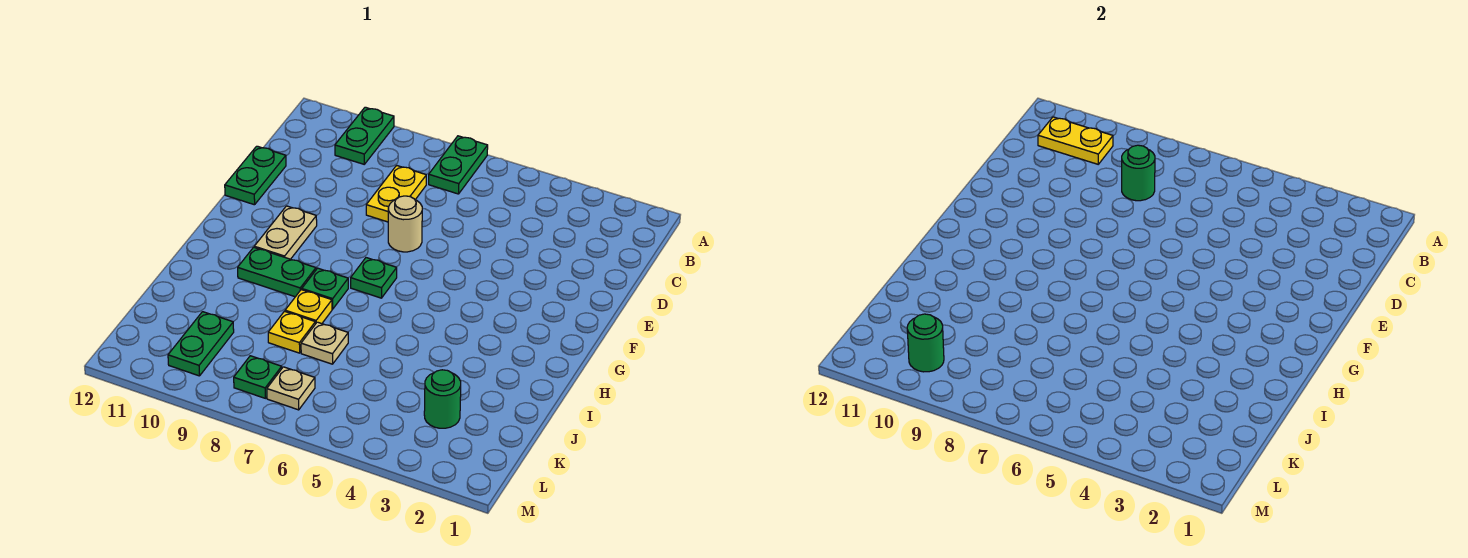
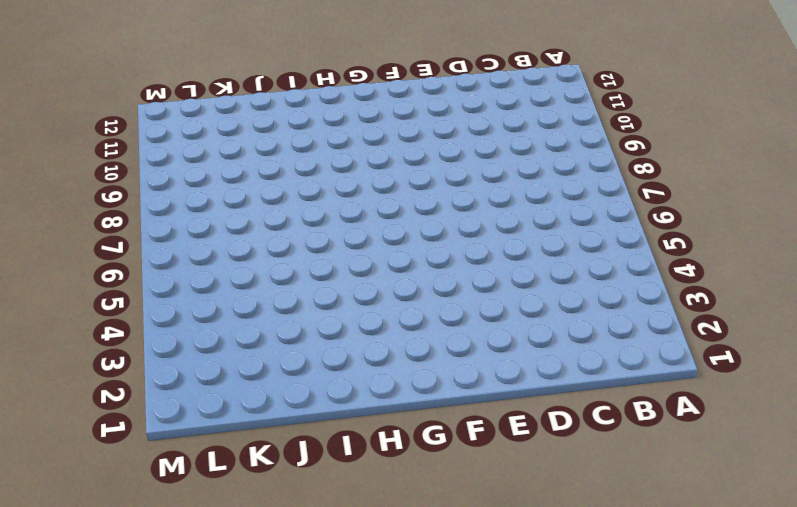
none -> green 1x2 plate [429,136,488,194]
none -> green 1x2 plate [335,107,394,164]
none -> yellow 1x2 plate [366,165,426,222]

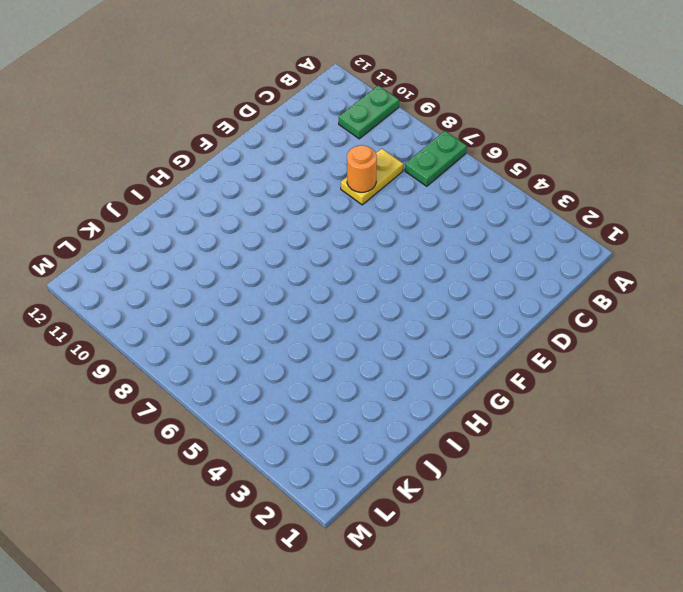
orange 1x1 round brick [347,145,377,192] -> none
none -> green 1x2 plate [225,146,286,205]
none -> tan 1x1 round brick [388,196,422,252]
none -> tan 1x2 plate [254,206,317,259]

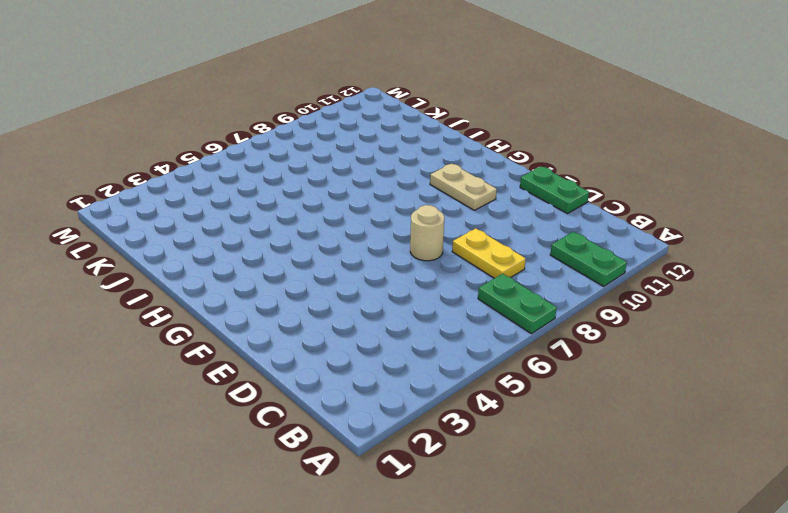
none -> green 1x1 plate [351,258,397,298]
none -> green 1x1 plate [302,268,348,309]
none -> green 1x2 plate [238,247,316,297]

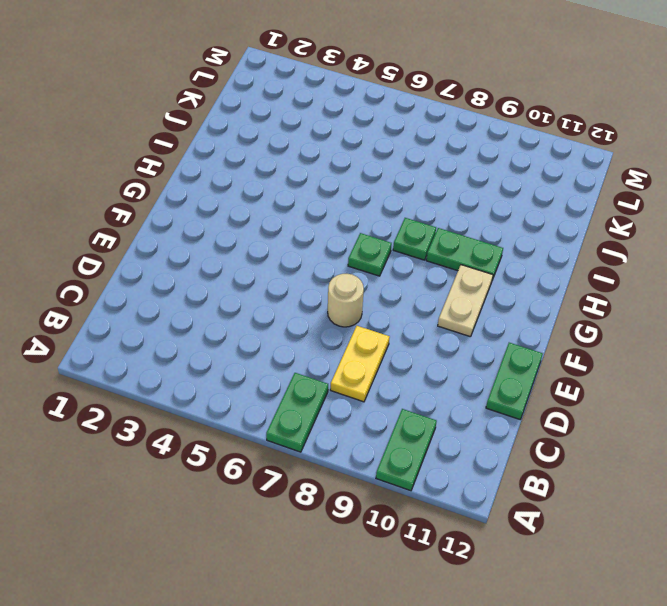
none -> yellow 1x1 plate [285,290,332,324]
none -> tan 1x1 plate [301,322,348,364]
none -> yellow 1x1 plate [268,311,315,353]

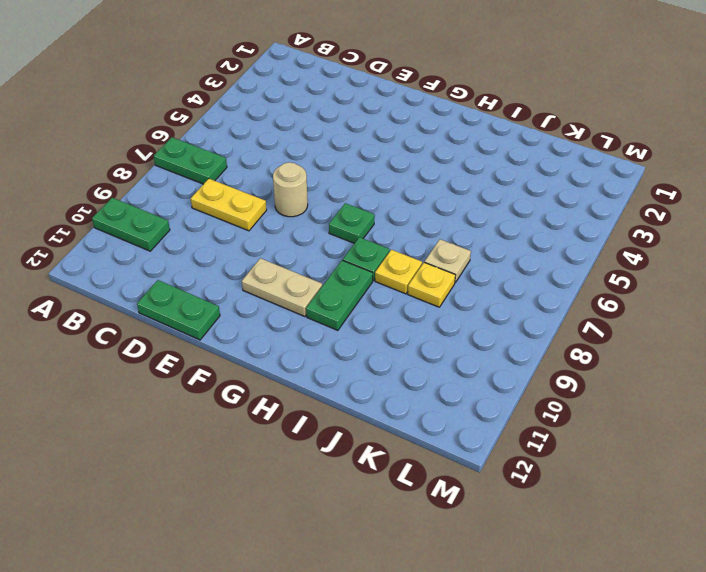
none -> green 1x1 round brick [424,370,461,428]
none -> green 1x2 plate [168,312,234,376]
none -> tan 1x1 plate [267,367,315,410]

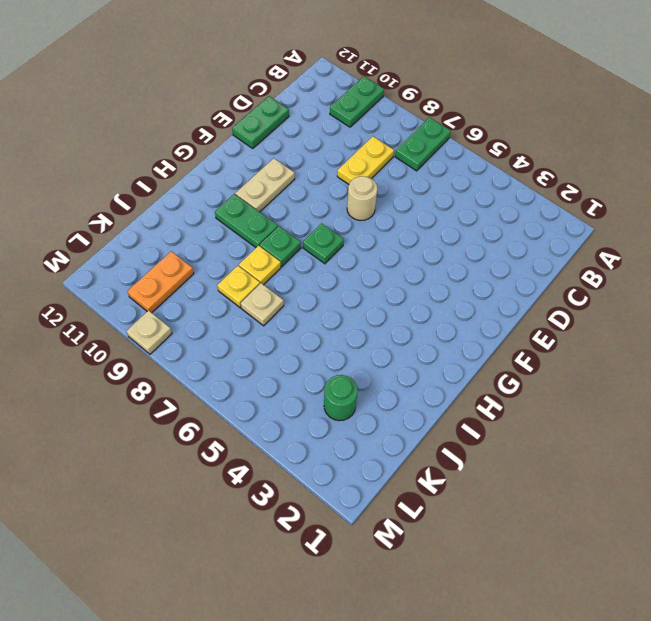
orange 1x2 plate [127,252,194,313] -> green 1x2 plate [168,312,234,376]
tan 1x1 plate [127,311,172,354] -> tan 1x1 plate moved to [267,367,315,410]
none -> green 1x1 plate [234,356,282,398]
none -> yellow 1x2 plate [1038,117,1113,164]
none -> green 1x1 round brick [1122,145,1155,201]

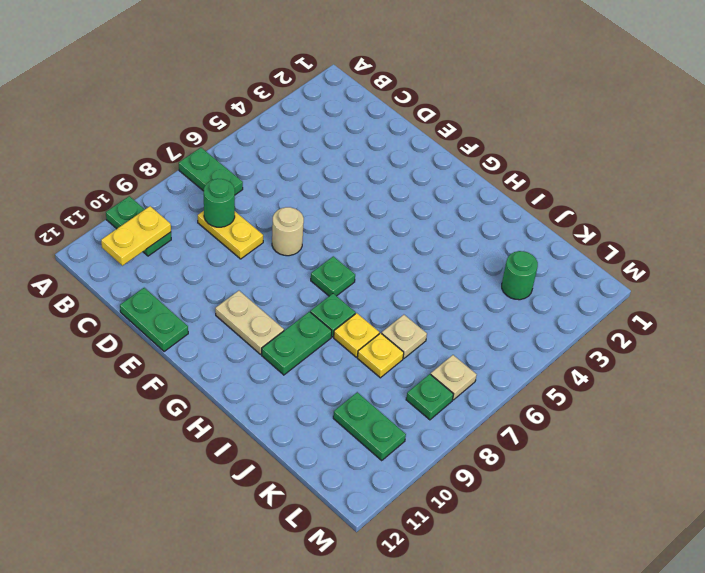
none -> green 1x1 round brick [907,314,944,372]

